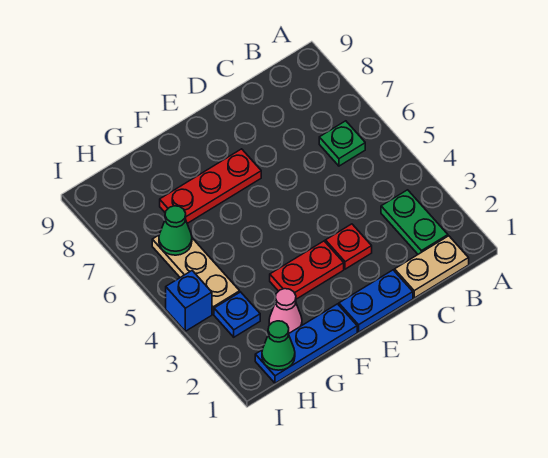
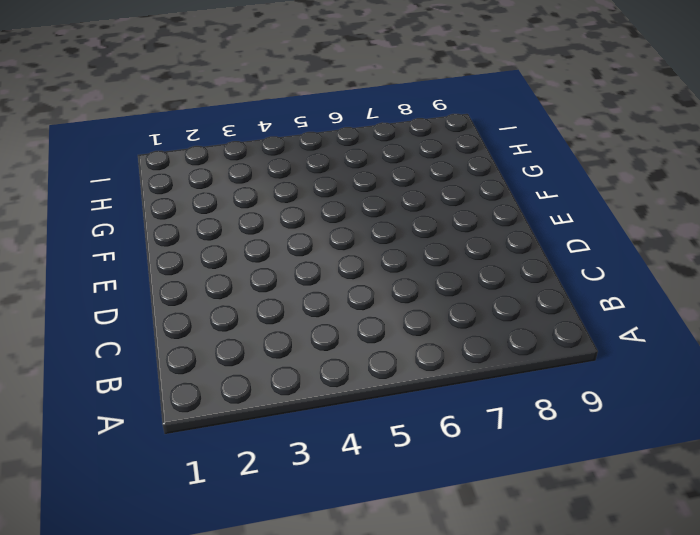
none -> tan 1x2 plate [395,236,469,298]
none -> green 1x2 plate [381,190,448,254]
none -> green 1x1 plate [319,121,365,166]

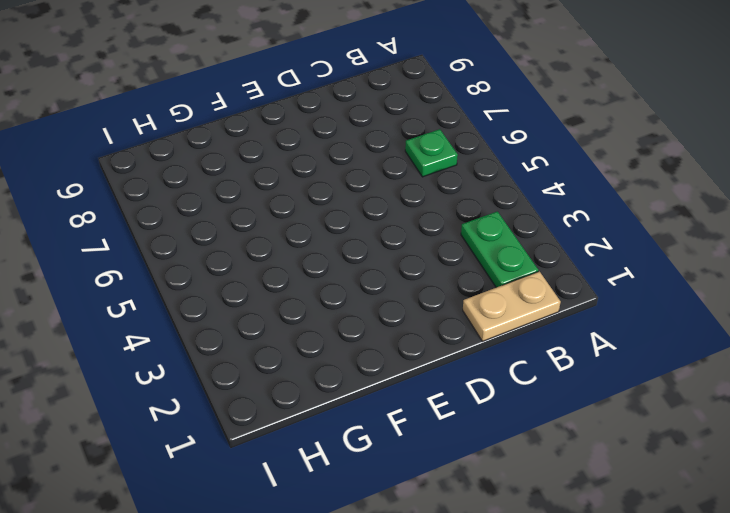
none -> blue 1x2 plate [339,270,413,332]
none -> red 1x1 plate [325,224,372,269]
none -> red 1x2 plate [270,241,344,299]

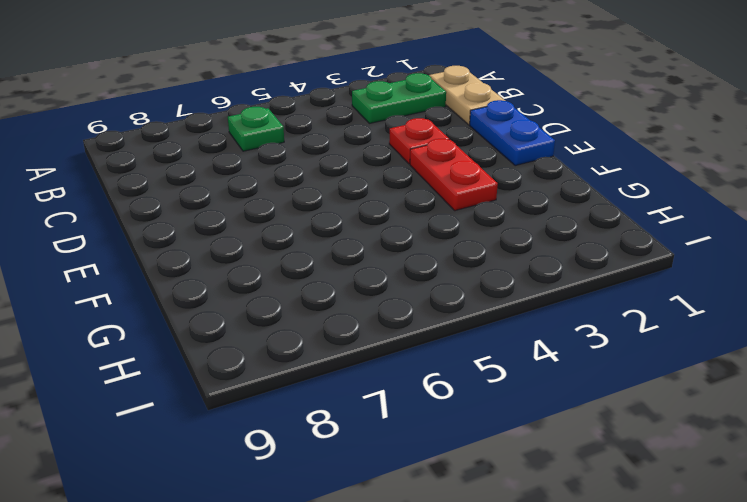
none -> red 1x3 plate [160,149,261,223]
none -> blue 1x3 plate [255,304,357,383]
none -> pink 1x1 cone [269,289,302,333]

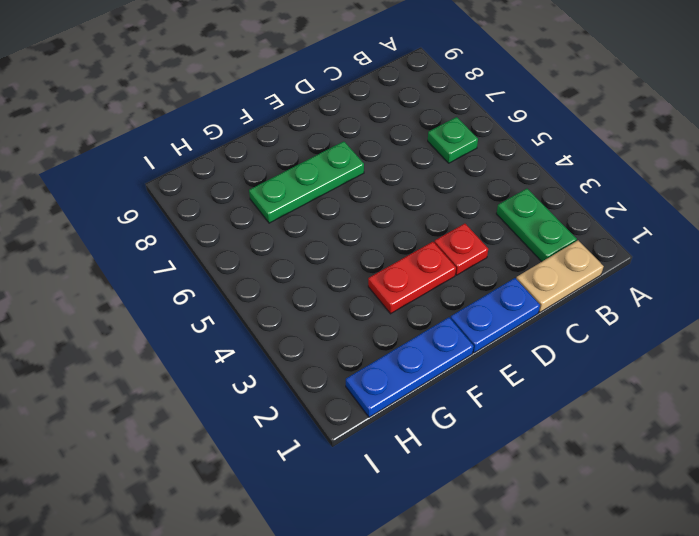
green 1x3 plate [249,141,364,223] -> red 1x3 plate [160,149,261,223]
none -> pink 1x1 cone [269,289,302,333]
none -> blue 1x1 plate [214,292,260,337]
none -> tan 1x3 plate [152,235,240,314]

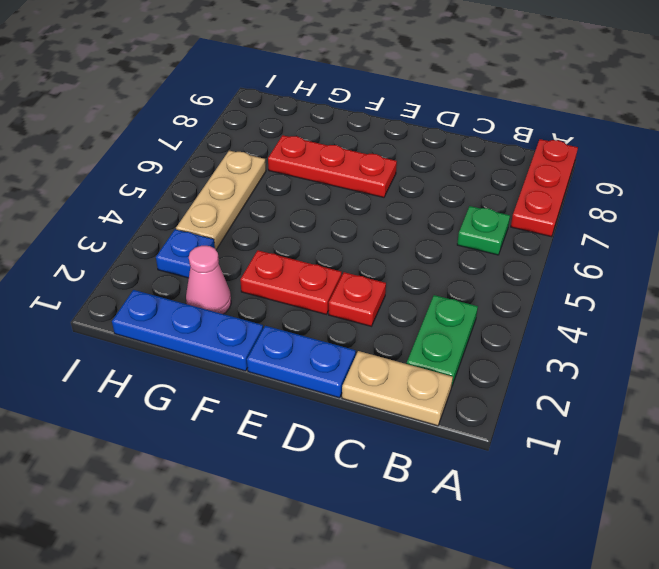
red 1x3 plate [511,139,578,237] -> none
none -> blue 1x1 brick [166,271,212,331]
none -> green 1x1 cone [262,321,295,370]
none -> green 1x1 cone [159,206,192,255]

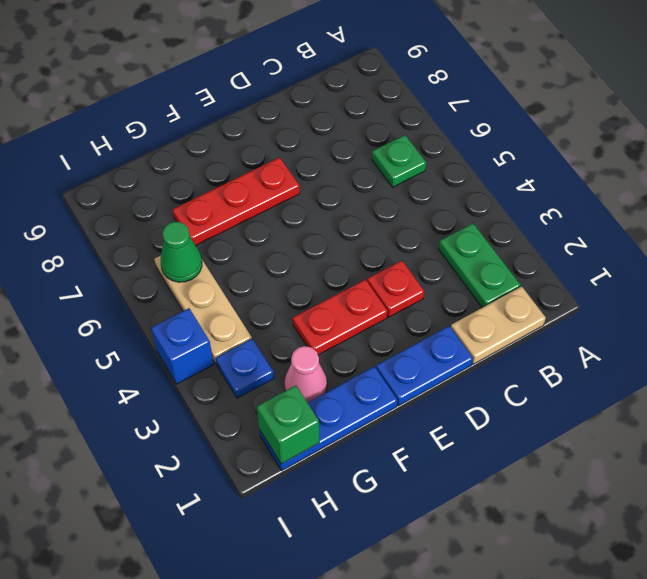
green 1x1 brick [257,385,319,464] -> green 1x1 cone [262,321,295,370]

